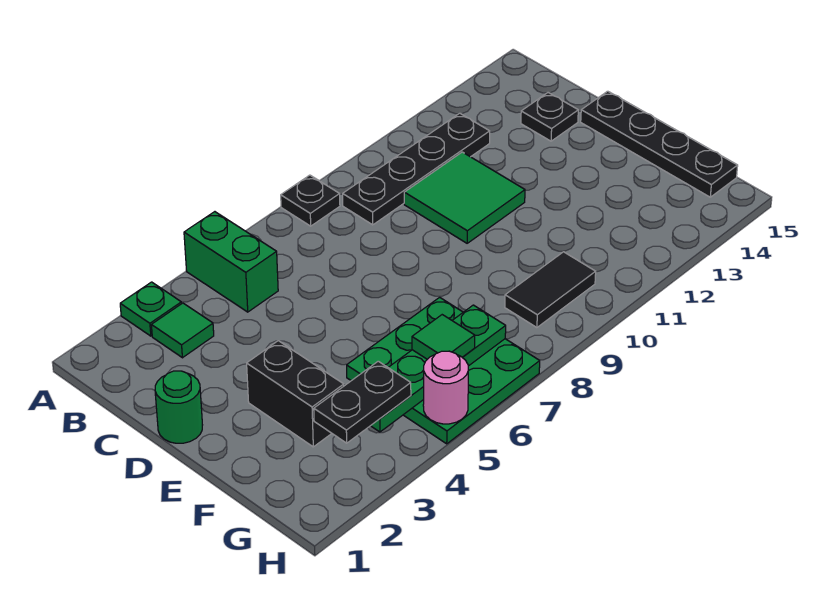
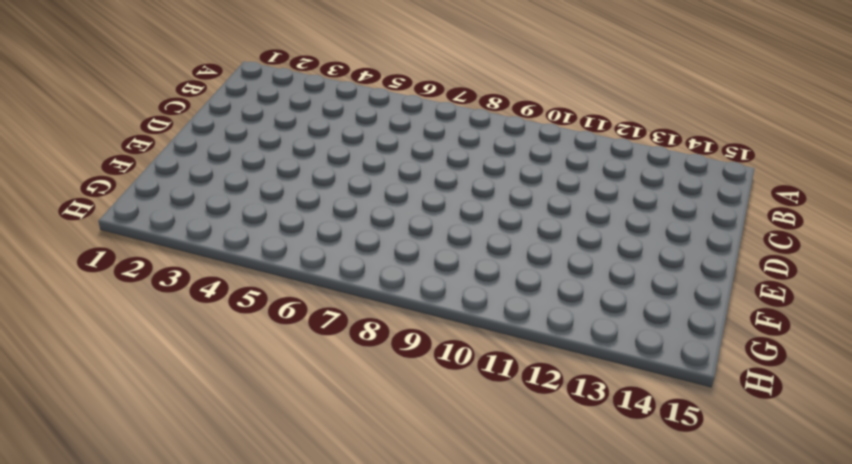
none -> green 1x1 plate [120,282,181,336]
none -> green 1x2 brick [184,212,278,312]
none -> black 1x1 plate [281,175,340,226]

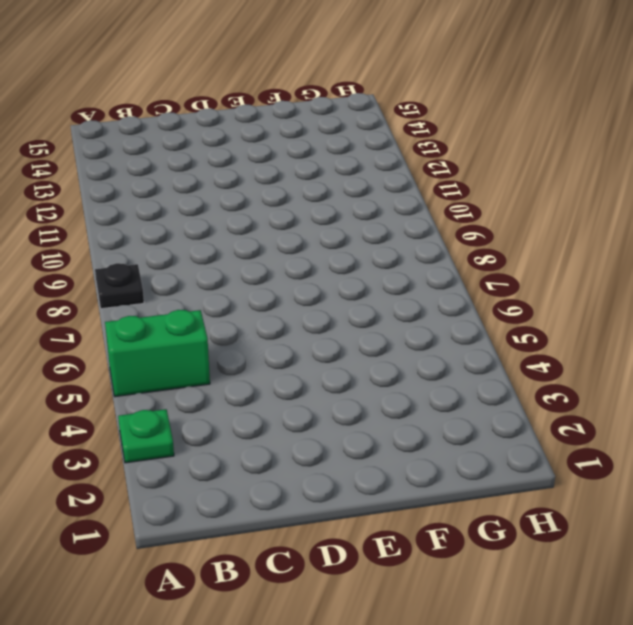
none -> green 1x1 tile [151,303,214,358]
none -> black 1x4 plate [343,113,490,225]
none -> green 2x2 tile [404,152,525,243]

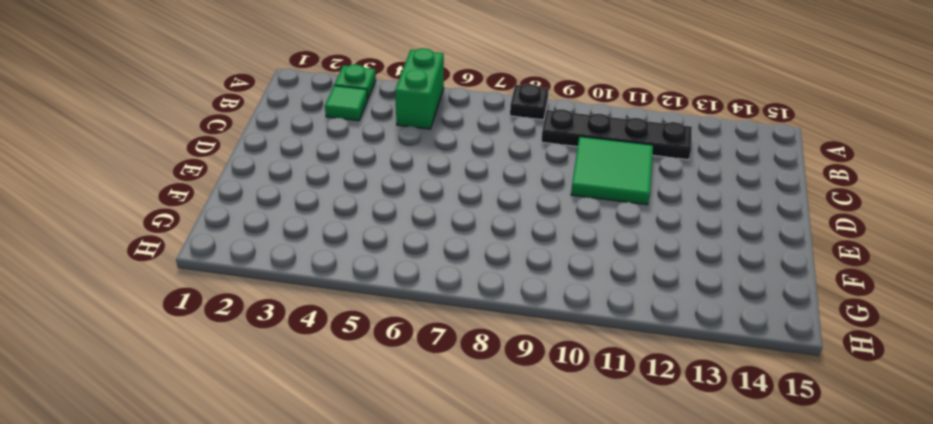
none -> black 1x1 plate [521,93,578,141]
none -> green 1x1 round brick [155,371,202,443]
none -> black 1x4 plate [581,91,738,197]

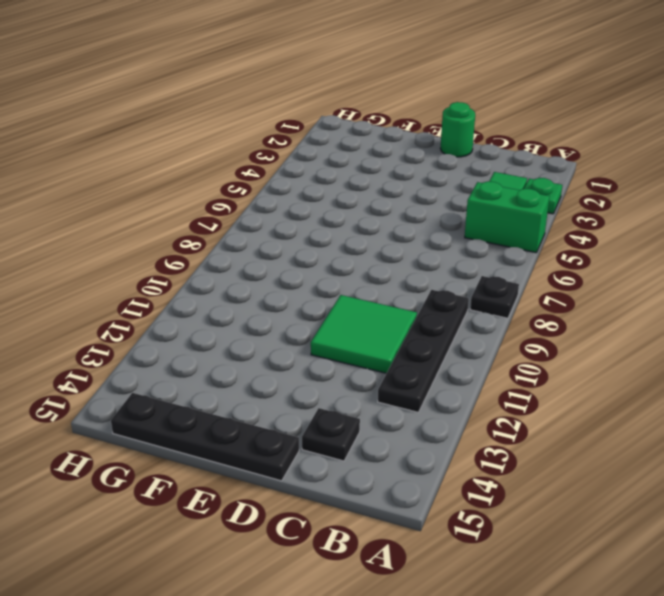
none -> black 1x2 brick [247,341,344,447]
none -> green 3x3 plate [347,297,540,444]
none -> black 1x2 tile [505,252,596,328]

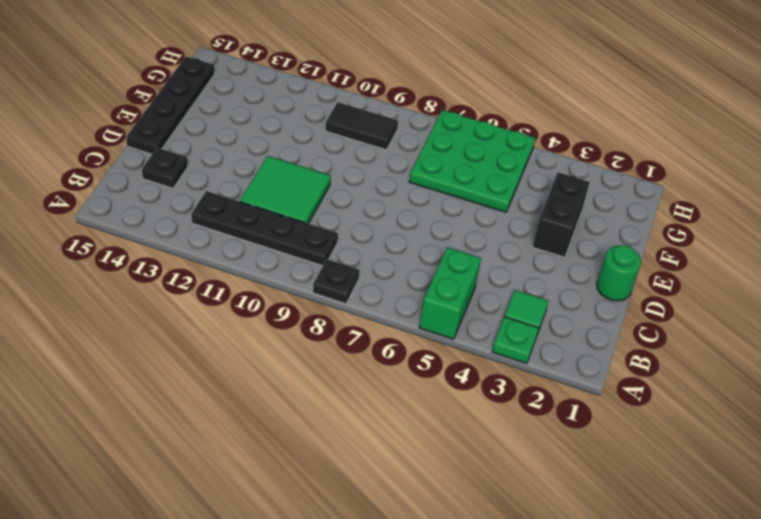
none -> green 1x4 plate [371,305,506,432]
none -> pink 1x1 round brick [423,351,468,424]
none -> black 1x2 plate [314,361,411,443]

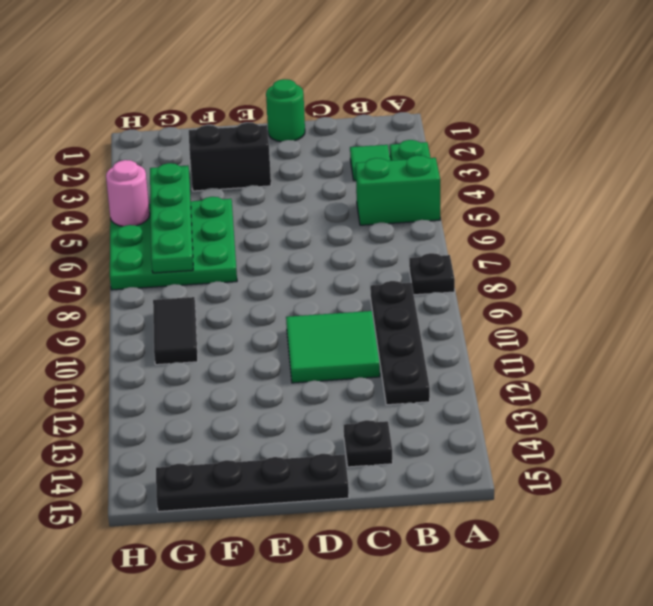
none -> black 1x2 plate [314,361,411,443]
none -> green 1x1 tile [412,315,475,359]

